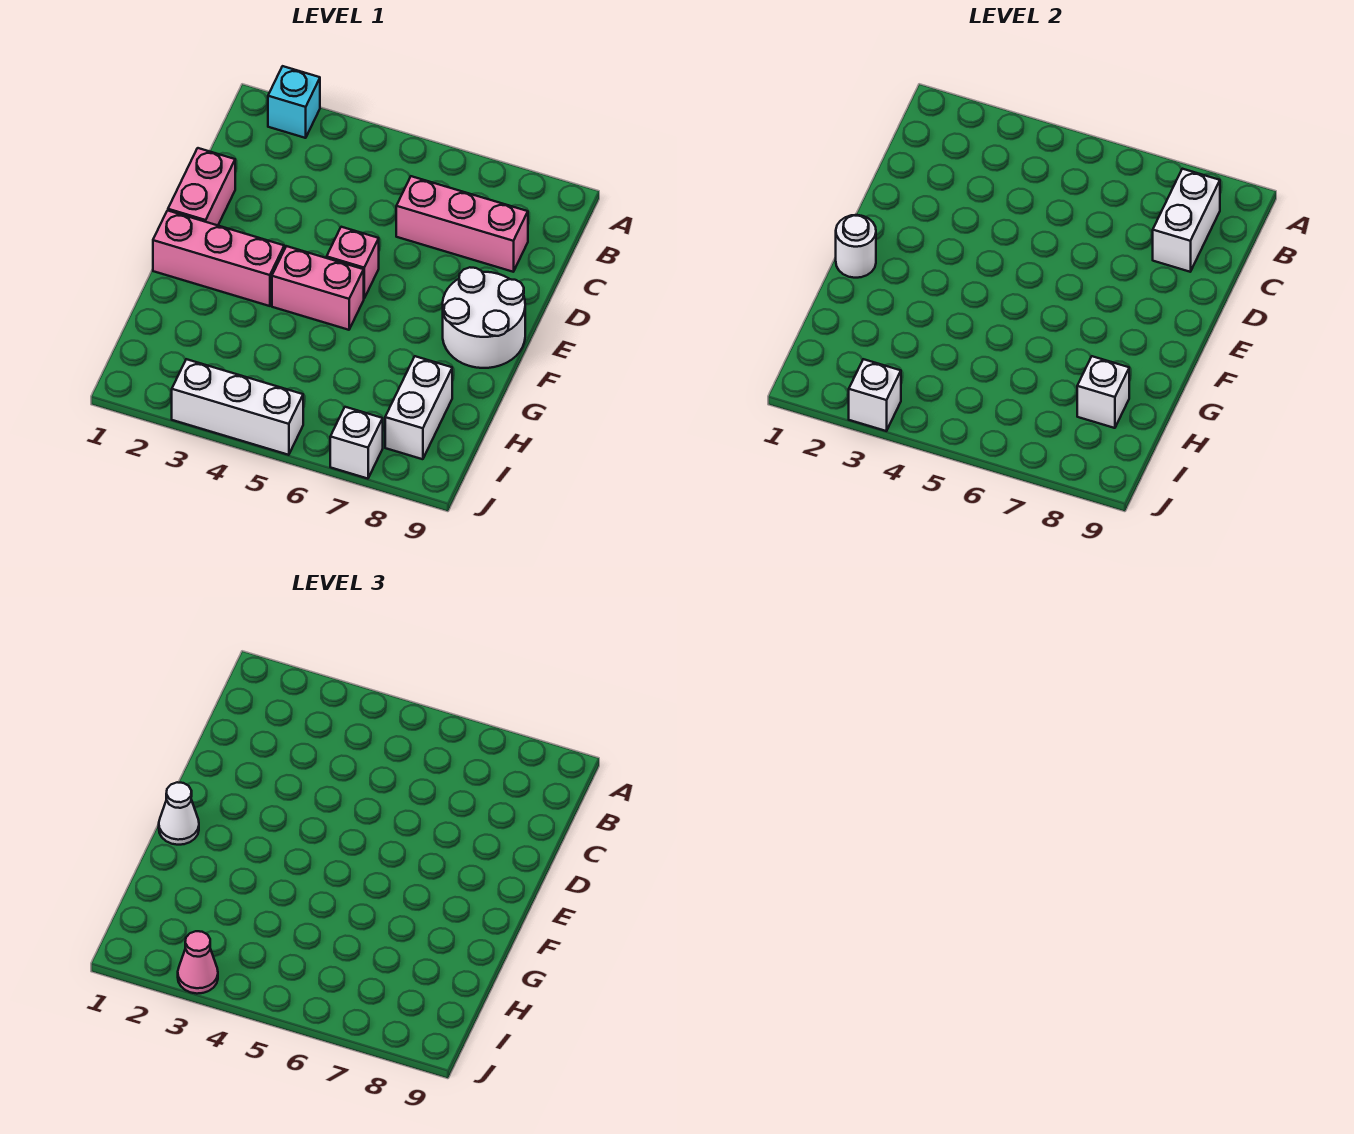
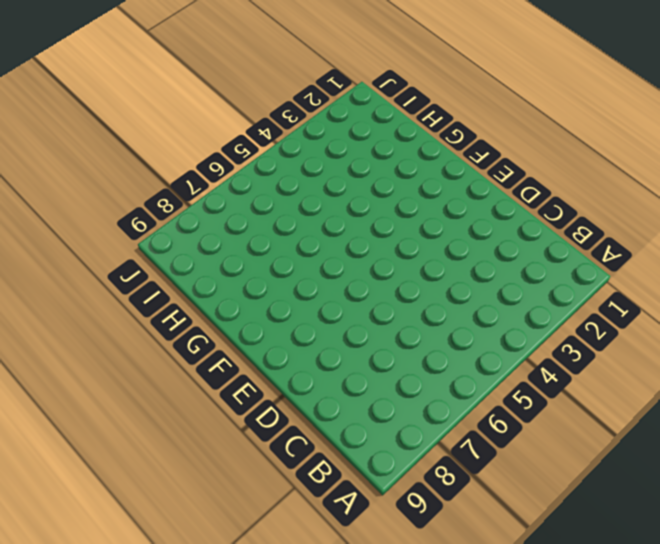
none -> cyan 1x1 brick [268,66,320,138]
none -> pink 1x3 brick [396,176,528,272]
none -> pink 1x2 brick [168,148,235,225]

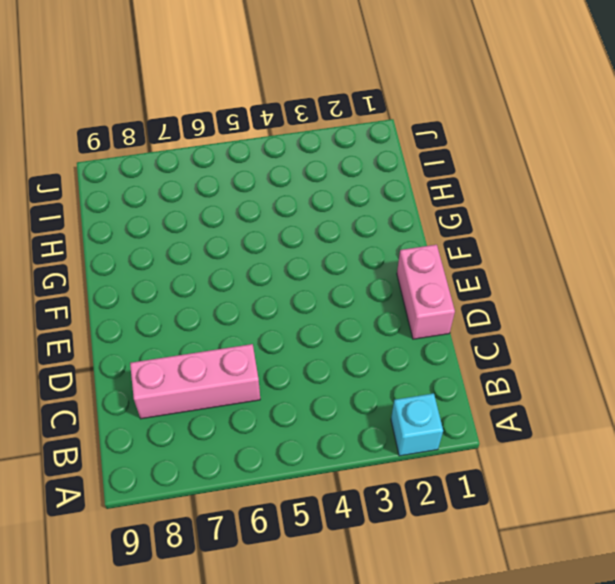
none -> pink 1x1 brick [327,227,379,298]
none -> white 2x2 round brick [443,267,525,368]
none -> pink 1x3 brick [153,211,284,306]

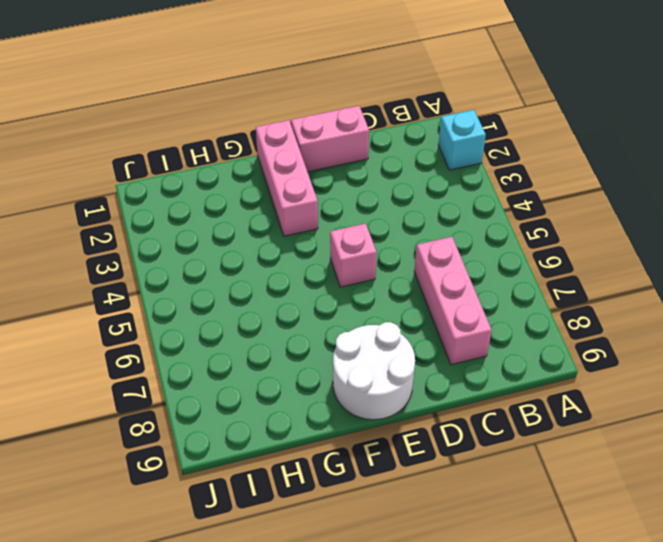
none -> pink 1x2 brick [272,246,364,330]
none -> white 1x2 brick [385,356,452,459]
none -> white 1x3 brick [172,359,303,455]

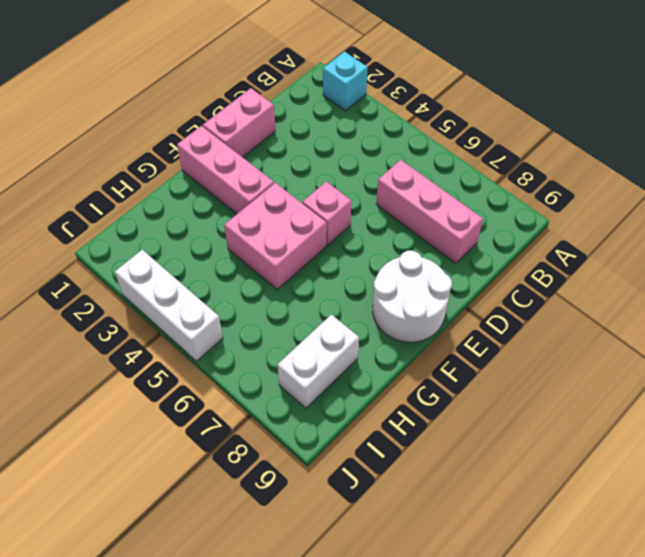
pink 2x2 brick [224,183,327,290] -> pink 1x2 brick [272,246,364,330]
none -> white 1x1 brick [330,407,383,479]
none -> white 1x2 brick [1153,169,1220,272]
none -> white 1x1 round brick [836,215,876,278]

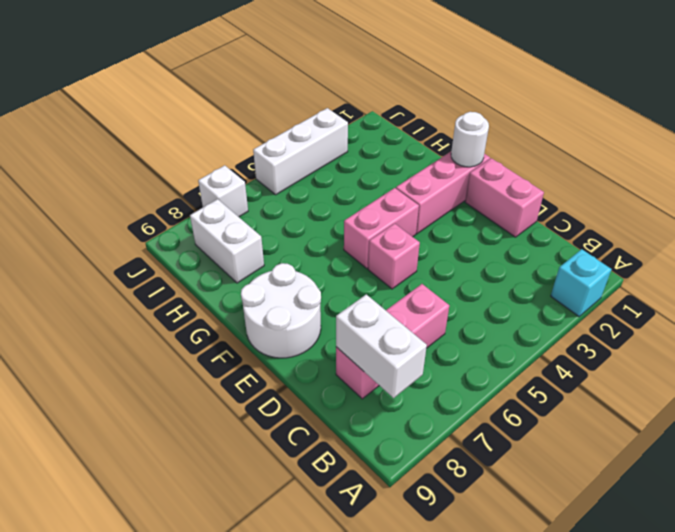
none -> white 1x1 brick [1077,356,1129,428]
none -> white 1x1 brick [849,359,901,431]
none -> white 1x1 cone [159,782,199,845]

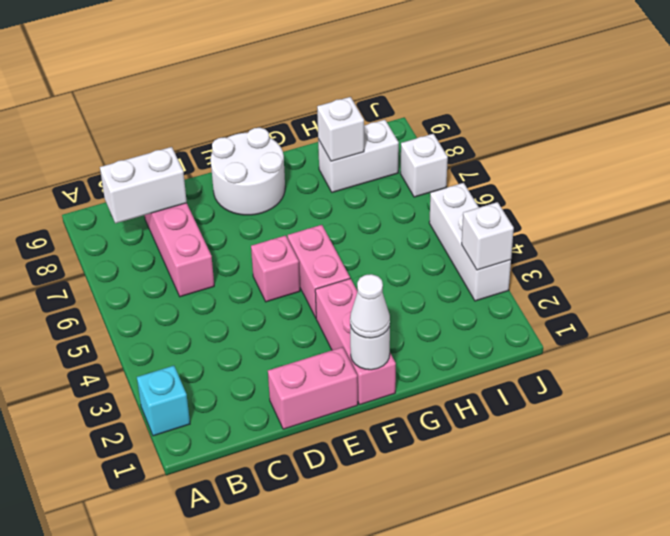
none -> pink 1x1 cone [178,931,218,994]

